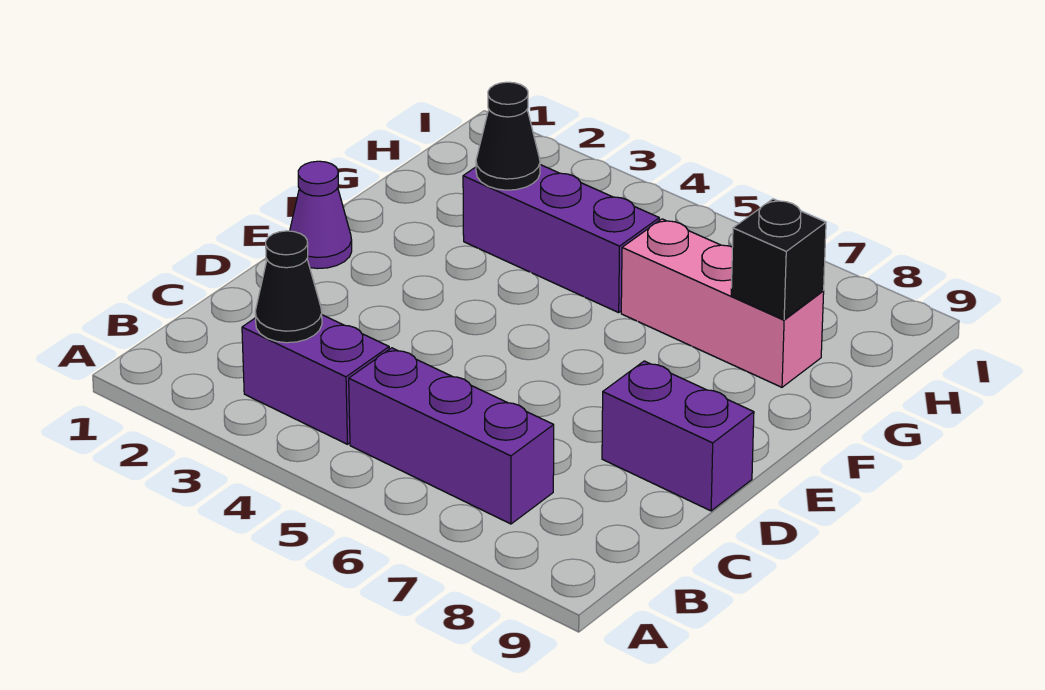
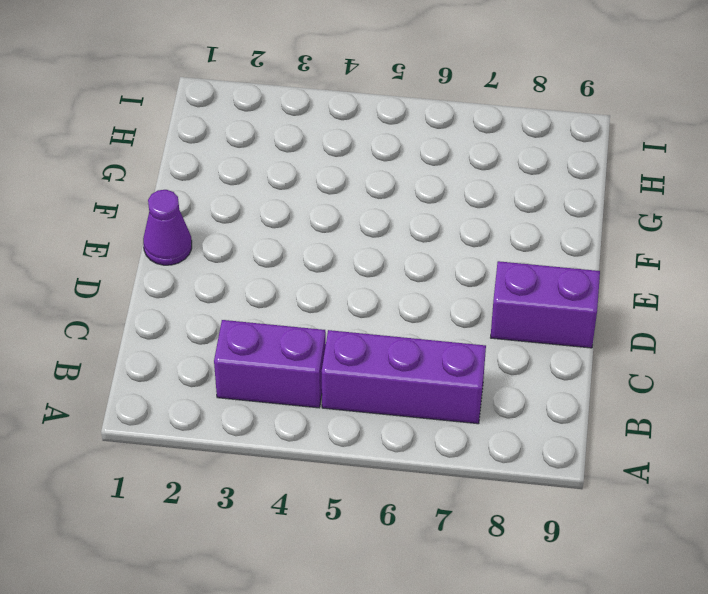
none -> purple 1x3 brick [463,165,659,313]
none -> pink 1x3 brick [621,219,824,387]

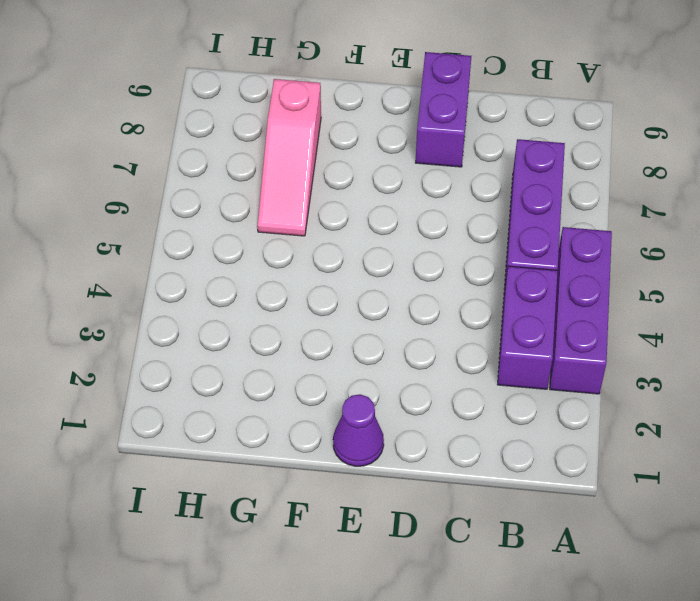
purple 1x3 brick [550,227,612,394] -> purple 1x3 brick moved to [463,165,659,313]
pink 1x3 slope [258,79,321,236] -> pink 1x3 brick [621,219,824,387]
none -> black 1x1 cone [255,231,322,343]
none -> black 1x1 cone [476,82,540,190]

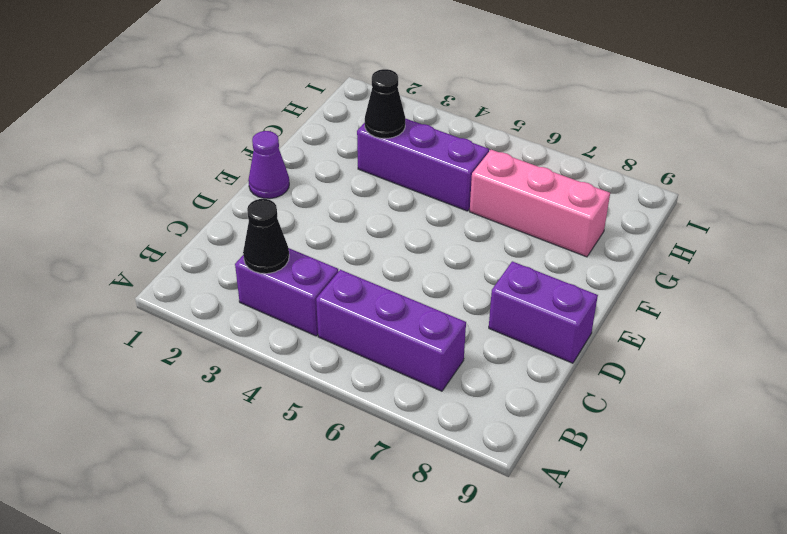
none -> black 1x1 brick [731,199,826,319]

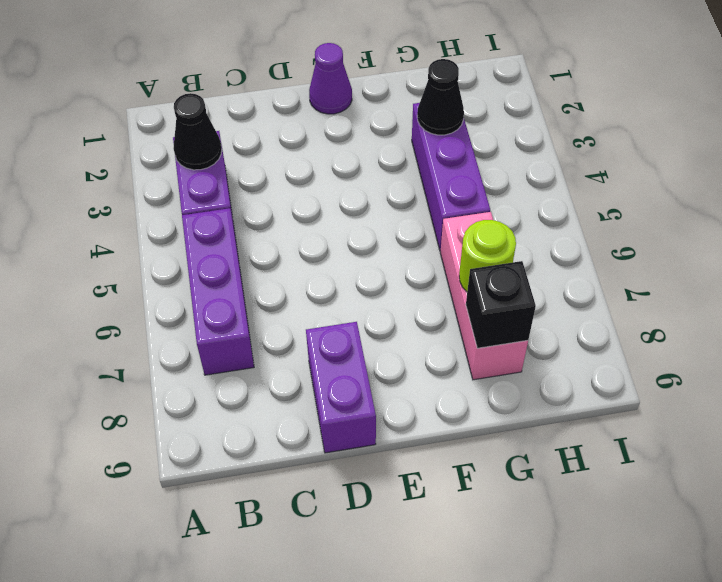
lime 1x1 round brick [459,220,516,292] -> none

